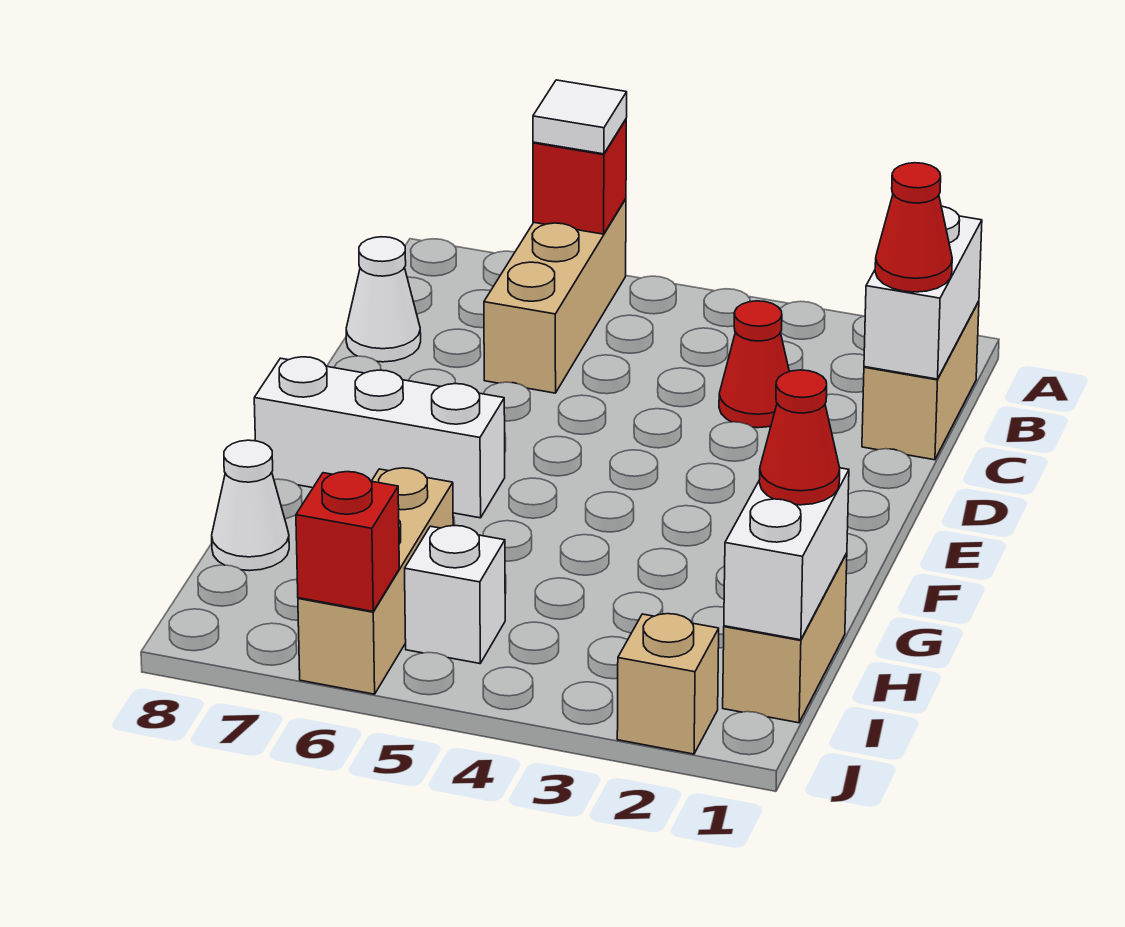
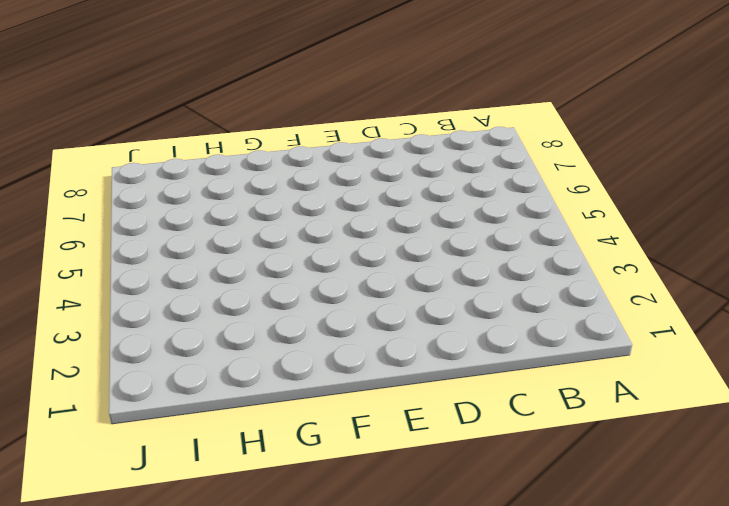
none -> tan 1x3 brick [484,199,626,393]
none -> tan 1x2 brick [862,301,979,460]
none -> red 1x1 cone [719,301,789,428]

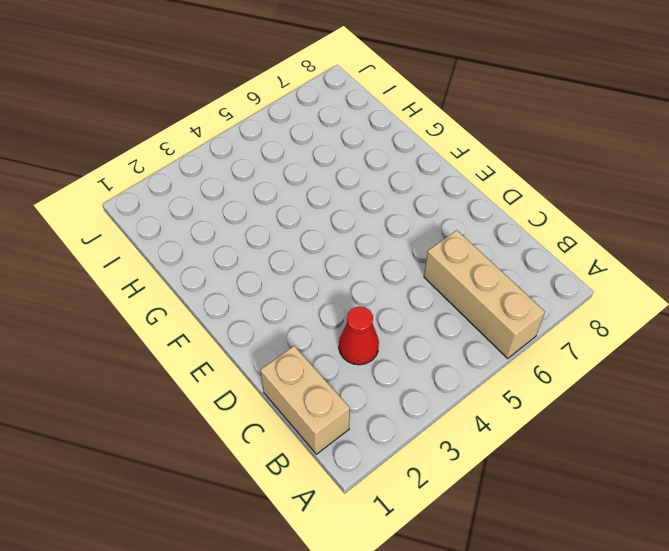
none -> white 1x1 cone [346,237,421,362]
none -> white 1x3 brick [254,357,505,518]
none -> tan 1x2 brick [723,553,847,723]

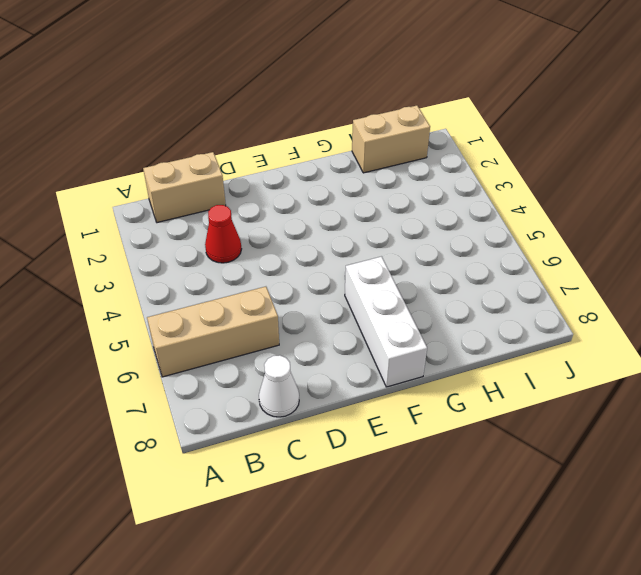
none -> tan 1x3 brick [298,468,453,694]
none -> white 1x1 cone [212,440,289,571]
none -> white 1x1 brick [405,525,505,664]

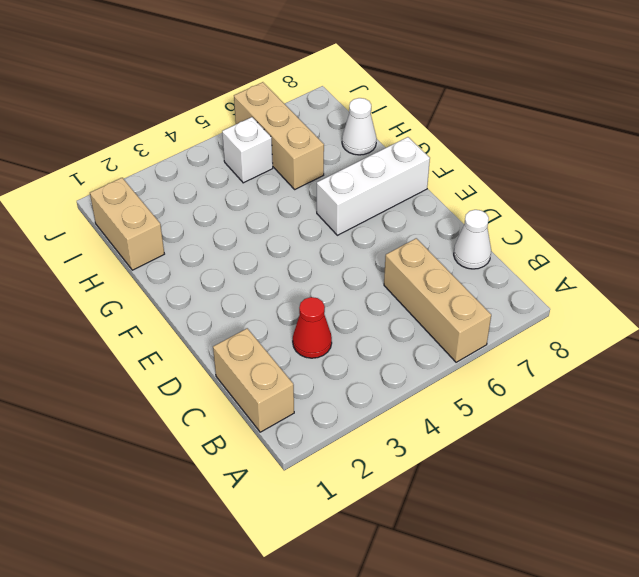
none -> tan 1x1 brick [617,614,719,754]
none -> red 1x1 brick [533,119,626,234]
none -> white 1x2 brick [864,206,982,379]

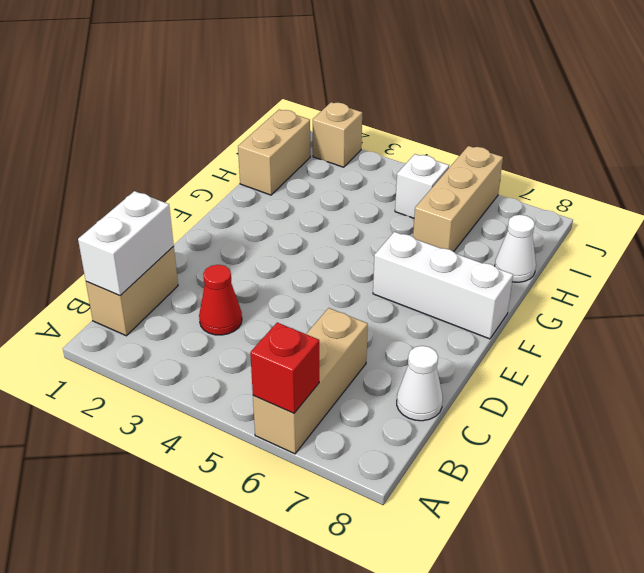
none -> white 1x2 brick [724,468,849,640]
none -> red 1x1 brick [296,472,399,611]
none -> white 1x1 tile [533,80,627,154]

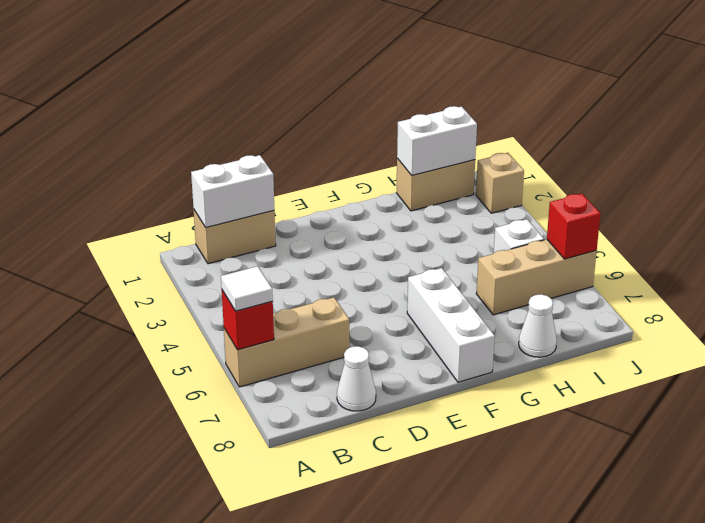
none -> red 1x1 cone [719,301,789,428]
none -> red 1x1 cone [875,163,952,292]
none -> red 1x1 cone [759,370,840,505]

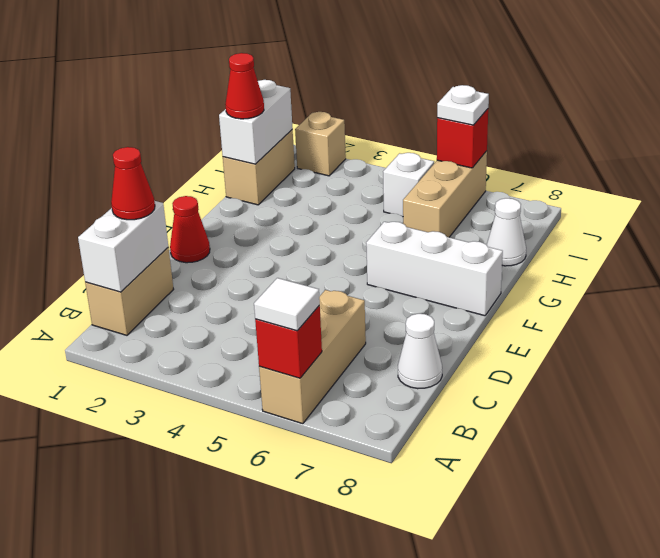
red 1x1 cone [170,196,210,263] -> red 1x1 cone moved to [719,301,789,428]
white 1x1 plate [437,85,489,125] -> none

